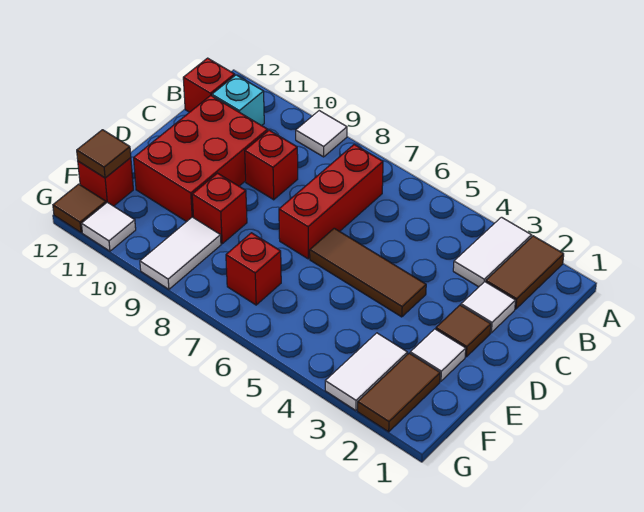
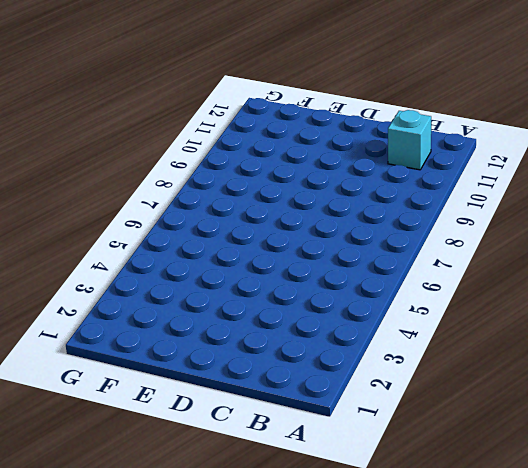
none -> brown 1x2 tile [486,236,564,309]
none -> white 1x2 tile [453,217,532,287]
none -> white 1x1 tile [296,111,347,157]

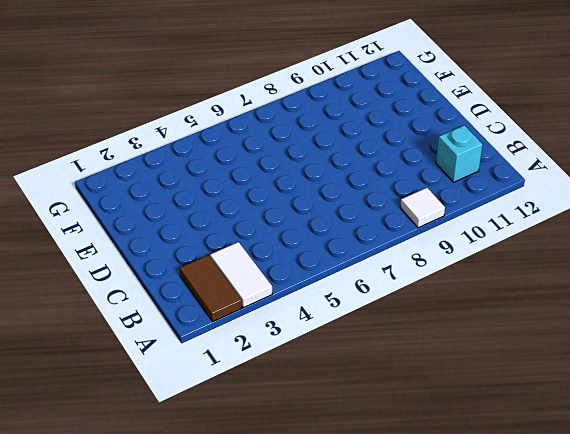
none -> red 1x3 brick [279,145,383,259]
none -> red 1x1 brick [183,58,235,112]
none -> white 1x1 tile [461,282,516,333]

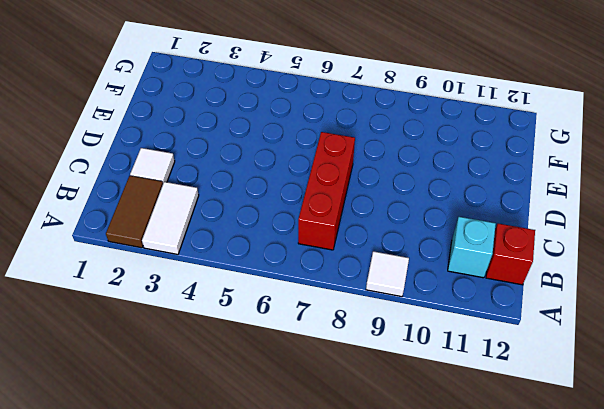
none -> red 1x1 brick [245,130,298,200]
none -> red 2x3 brick [134,95,268,222]
none -> brown 1x1 tile [436,305,491,357]

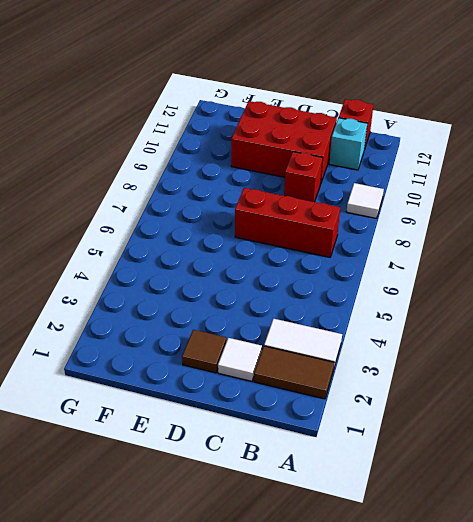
none -> brown 1x3 tile [310,228,426,317]
none -> white 1x1 tile [410,329,466,381]
none -> red 1x1 brick [192,173,247,244]

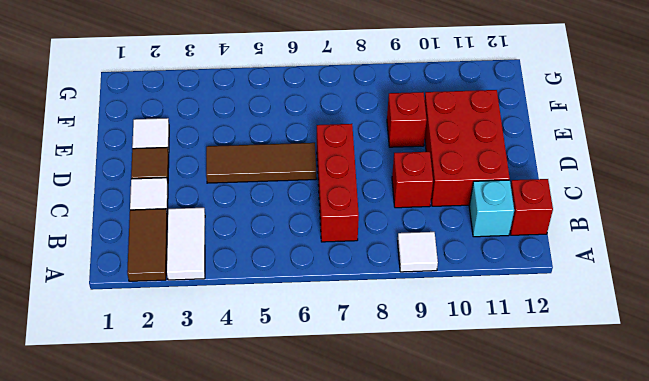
none -> brown 1x2 tile [358,353,440,432]
none -> white 1x2 tile [325,333,407,411]
none -> red 1x1 brick [226,233,281,305]

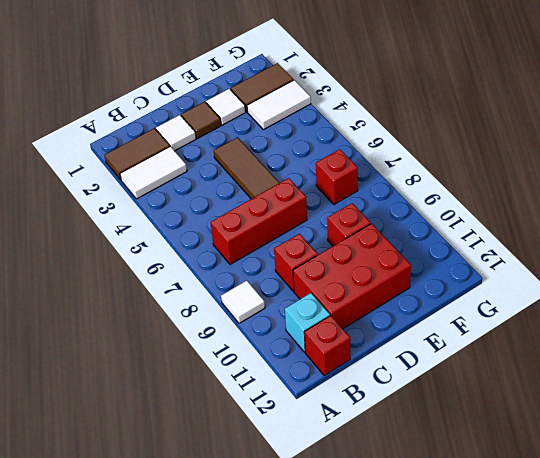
none -> white 1x2 tile [140,217,221,289]
none -> red 1x1 brick [78,158,133,206]
none -> white 1x1 tile [82,202,136,251]

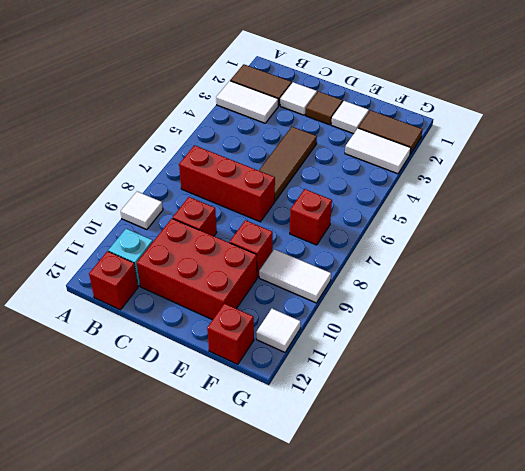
none -> brown 1x1 tile [53,184,106,233]
none -> brown 1x1 tile [77,130,131,178]

